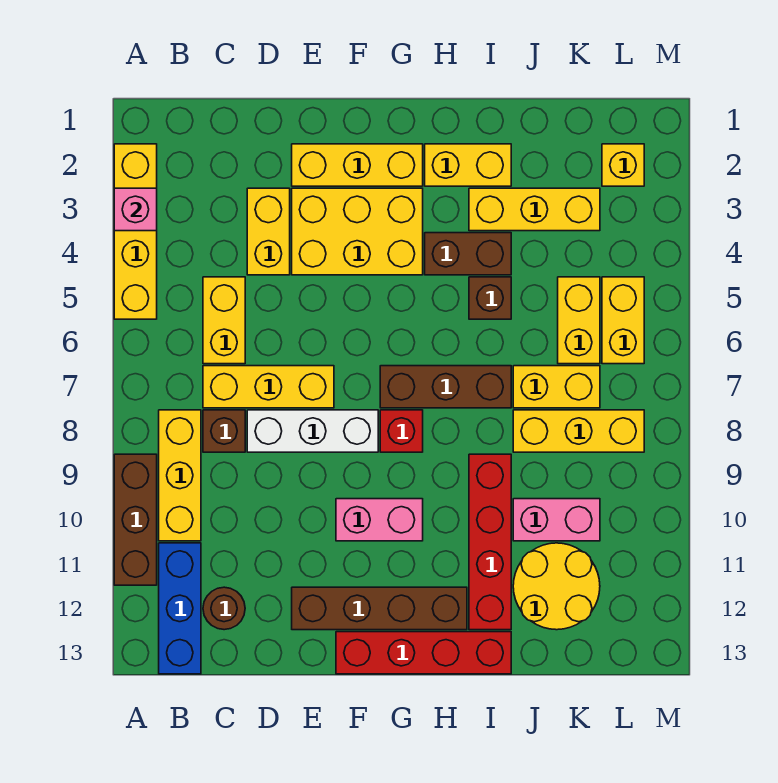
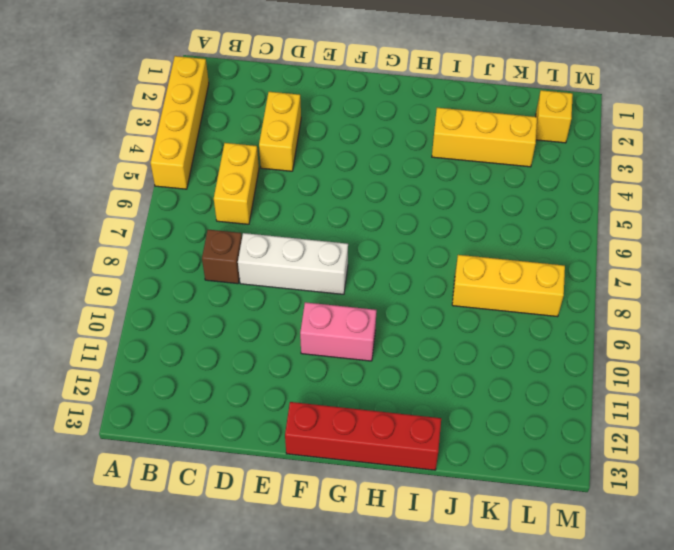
none -> brown 1x3 brick [114,454,157,585]
none -> yellow 1x3 brick [159,410,201,541]
none -> blue 1x3 brick [159,543,201,674]
none -> yellow 1x3 brick [203,366,334,408]

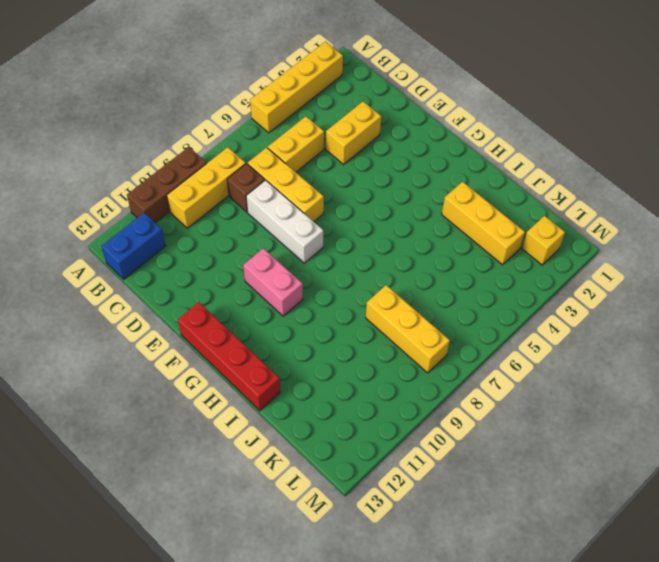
blue 1x2 brick [101,213,165,279] -> blue 1x3 brick [159,543,201,674]
none -> brown 1x1 round brick [203,587,245,630]
none -> yellow 1x3 brick [292,144,423,186]
none -> yellow 2x3 brick [292,188,423,275]
none -> brown 1x4 brick [292,587,467,630]

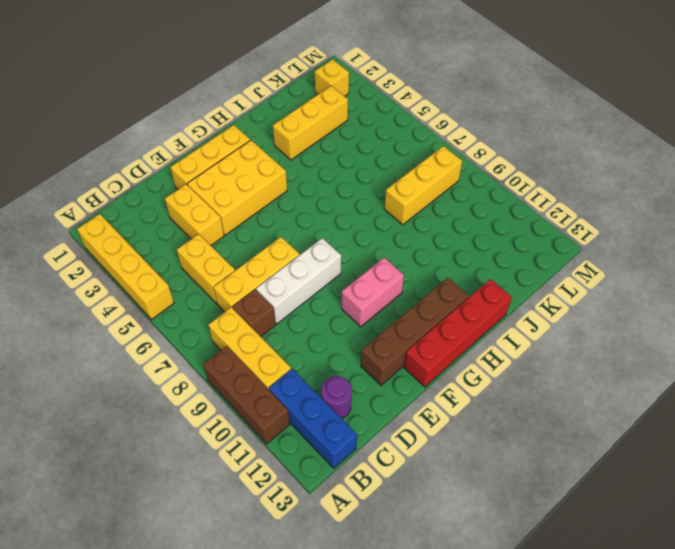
purple 1x1 round brick [321,376,352,418] -> brown 1x1 round brick [203,587,245,630]
none -> brown 1x3 brick [380,366,511,408]
none -> red 1x1 brick [380,410,423,452]
none -> yellow 1x2 brick [425,144,511,186]
none -> brown 1x2 brick [425,233,511,275]

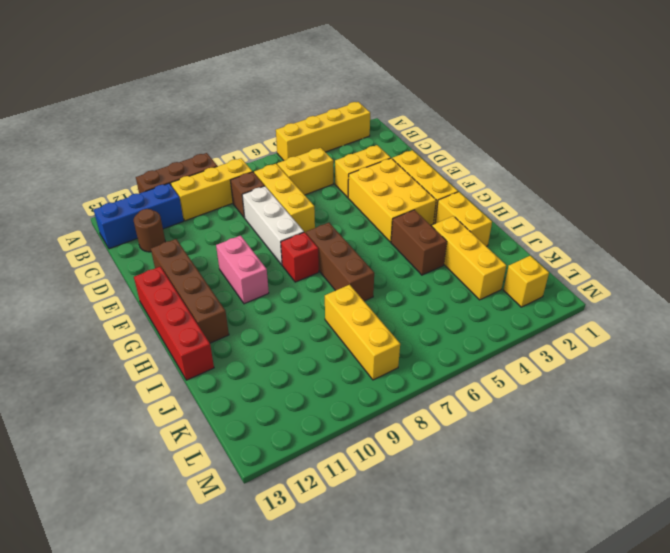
none -> brown 1x1 brick [469,277,511,319]
none -> red 1x4 brick [469,454,511,630]
none -> yellow 1x2 brick [513,366,600,408]
none -> pink 1x2 brick [513,499,600,541]

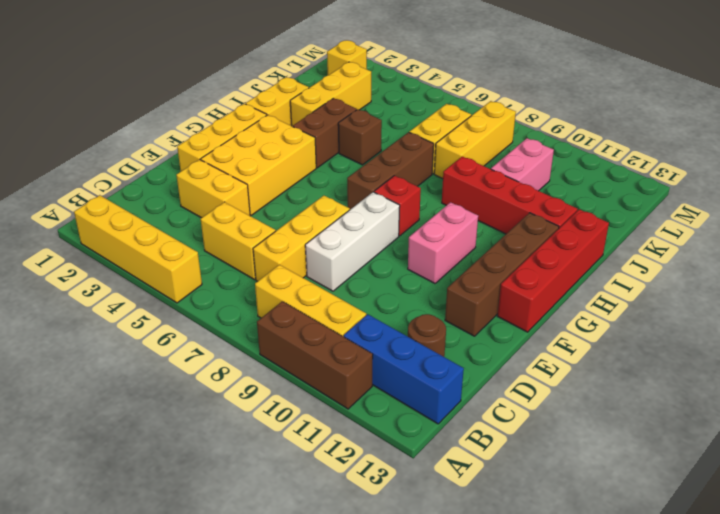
none -> brown 1x1 brick [203,410,245,452]
none -> yellow 2x2 round brick [513,543,600,630]
none -> yellow 1x2 brick [558,277,600,364]
none -> yellow 1x2 brick [602,277,644,364]

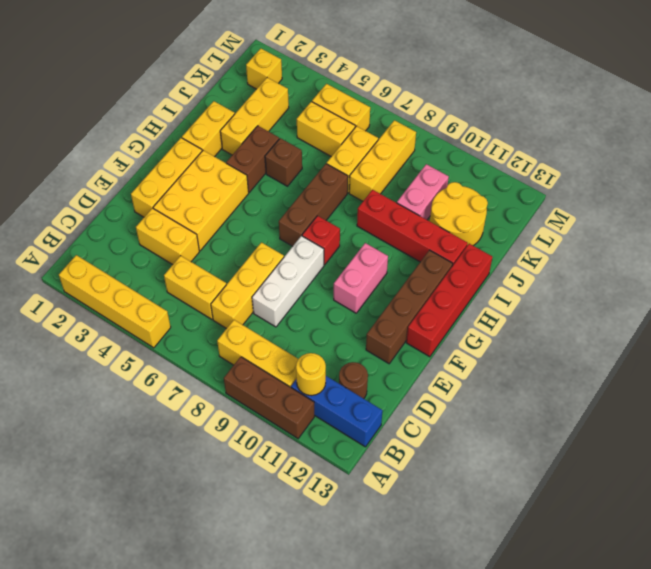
yellow 1x1 round brick [296,353,326,396] -> none
none -> brown 1x1 brick [203,410,245,452]
none -> pink 1x1 brick [114,188,157,231]

